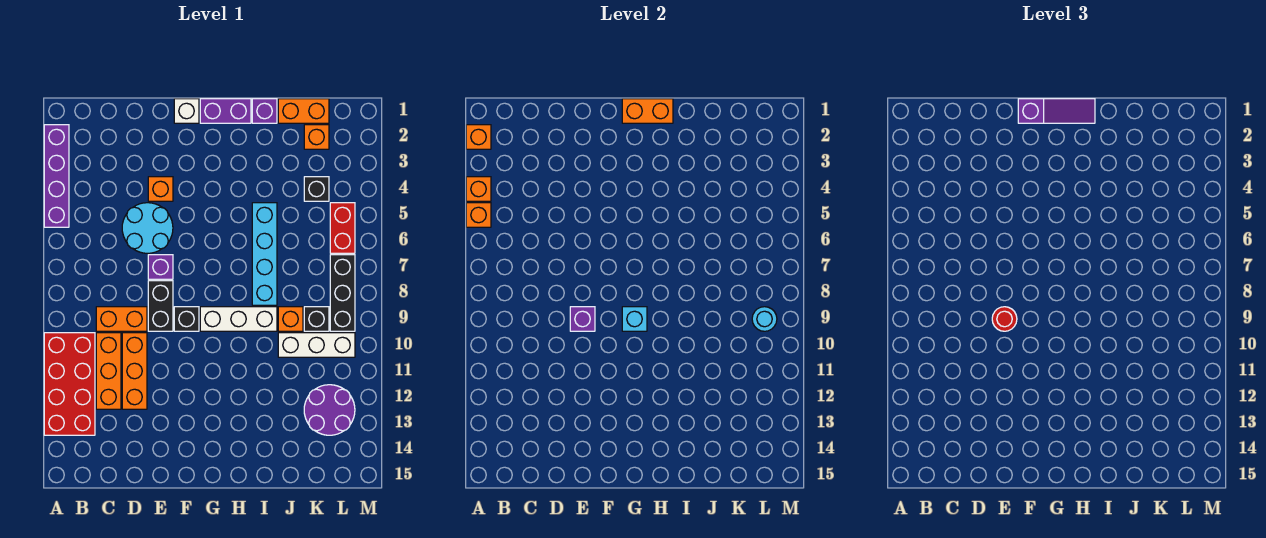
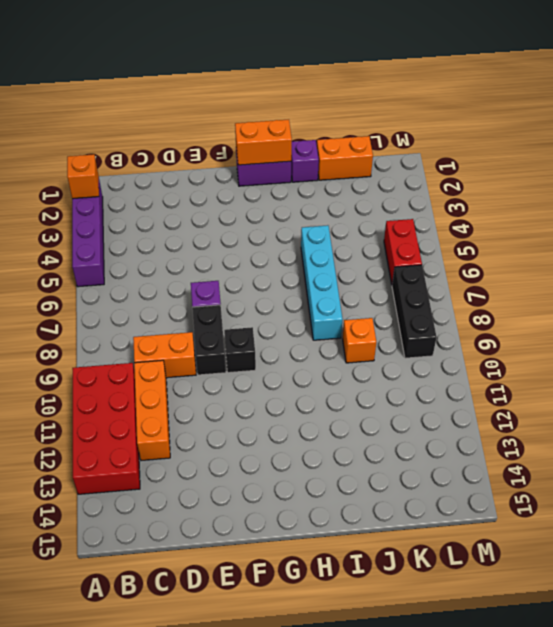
none -> cyan 2x2 round brick [122,203,173,253]
none -> orange 1x3 brick [122,333,147,409]
none -> orange 1x1 brick [148,177,173,201]
none -> white 1x1 brick [174,99,199,123]

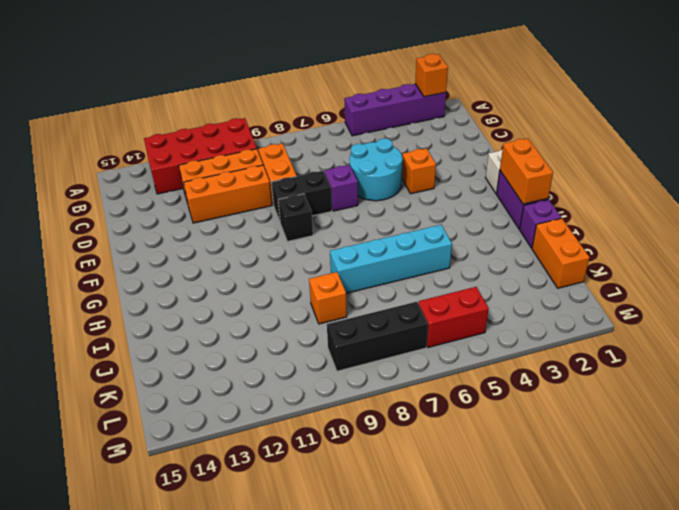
none -> white 1x3 brick [200,307,277,331]
none -> white 1x3 brick [278,333,355,357]
none -> orange 1x1 brick [304,125,329,149]
none -> black 1x1 brick [304,177,329,201]

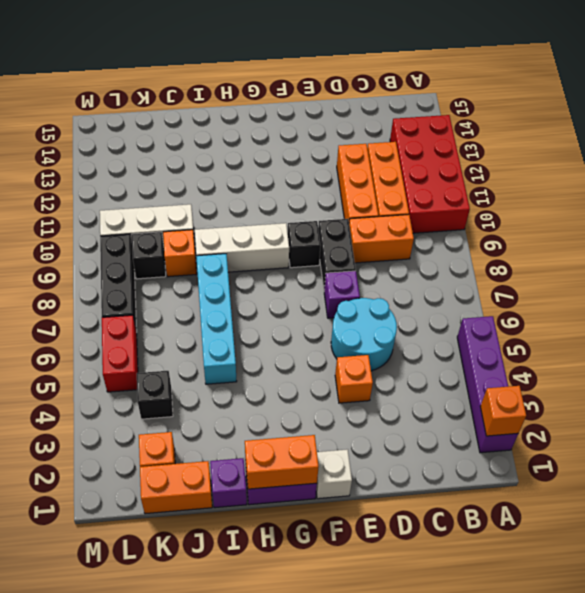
none -> purple 2x2 round brick [304,385,355,435]
none -> orange 1x1 brick [466,177,491,201]
none -> orange 1x1 brick [466,203,491,227]
none -> purple 1x1 brick [570,307,595,331]

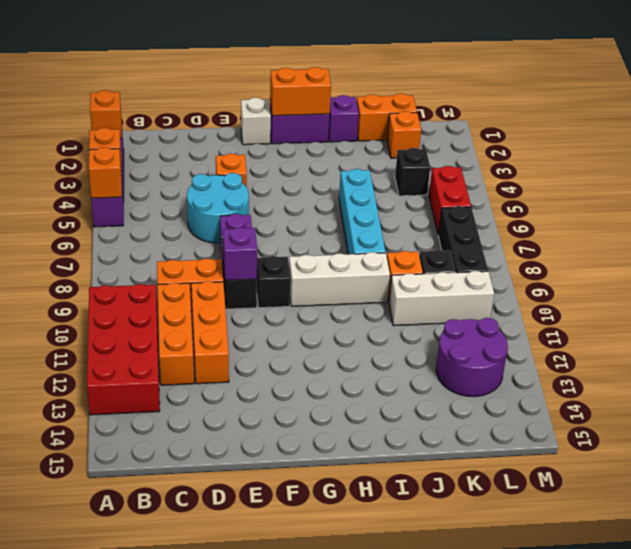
none -> cyan 1x1 brick [622,307,647,331]
none -> cyan 1x1 round brick [752,307,777,331]
none -> red 1x1 round brick [992,307,1017,331]
none -> purple 1x3 slope [1018,99,1095,123]

